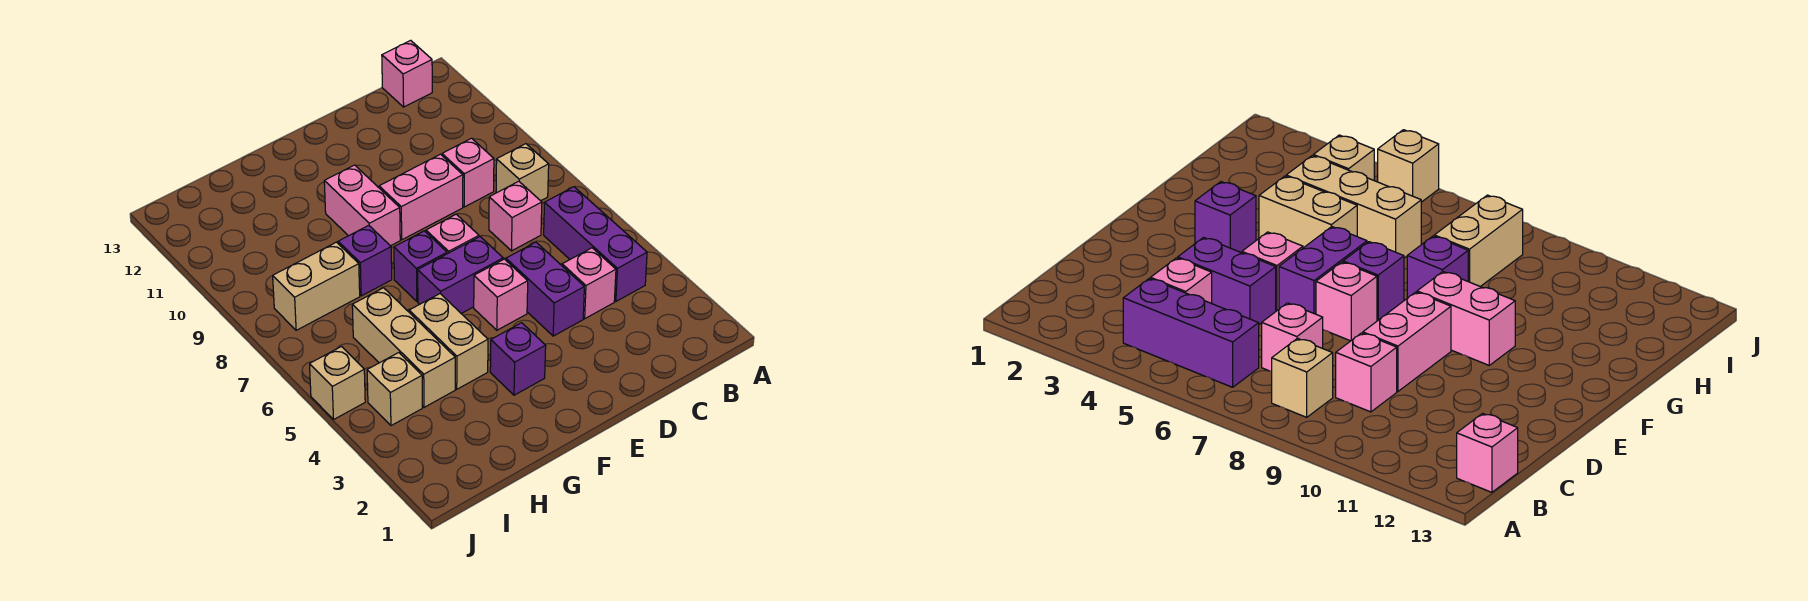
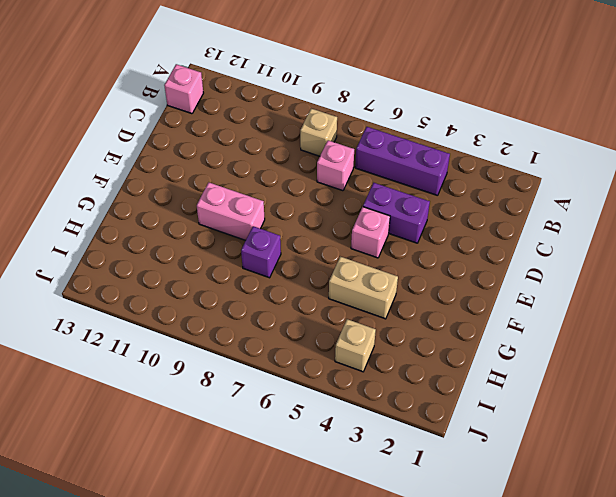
none -> pink 1x1 brick [562,248,616,319]
none -> pink 1x1 brick [442,138,494,207]
none -> pink 1x2 brick [379,154,463,240]

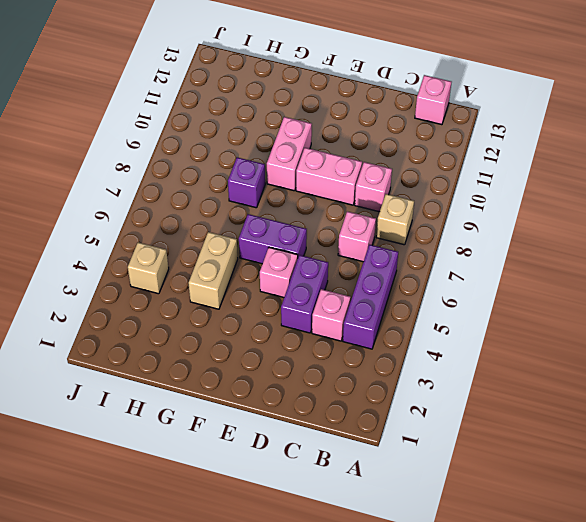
none -> pink 1x1 brick [426,214,479,254]
none -> purple 1x1 brick [490,323,546,395]
none -> purple 1x1 brick [394,231,447,301]

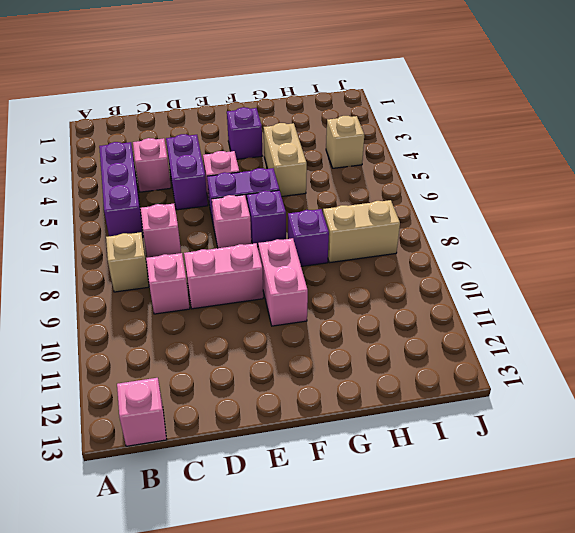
none -> tan 1x3 brick [352,288,455,407]
none -> tan 1x1 brick [310,347,365,419]

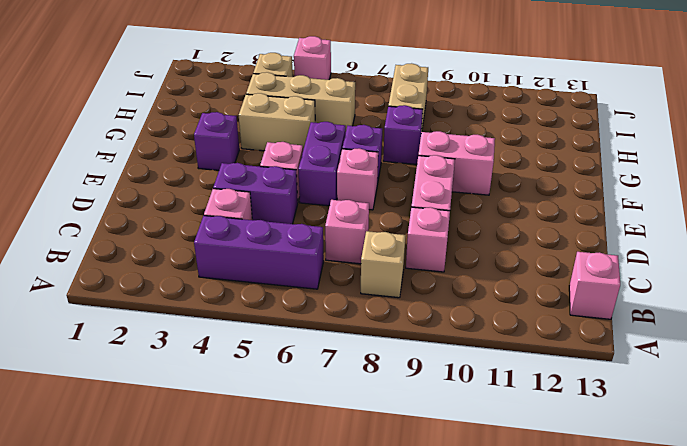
pink 1x1 brick [294,36,331,80] -> tan 1x1 brick [310,347,365,419]

